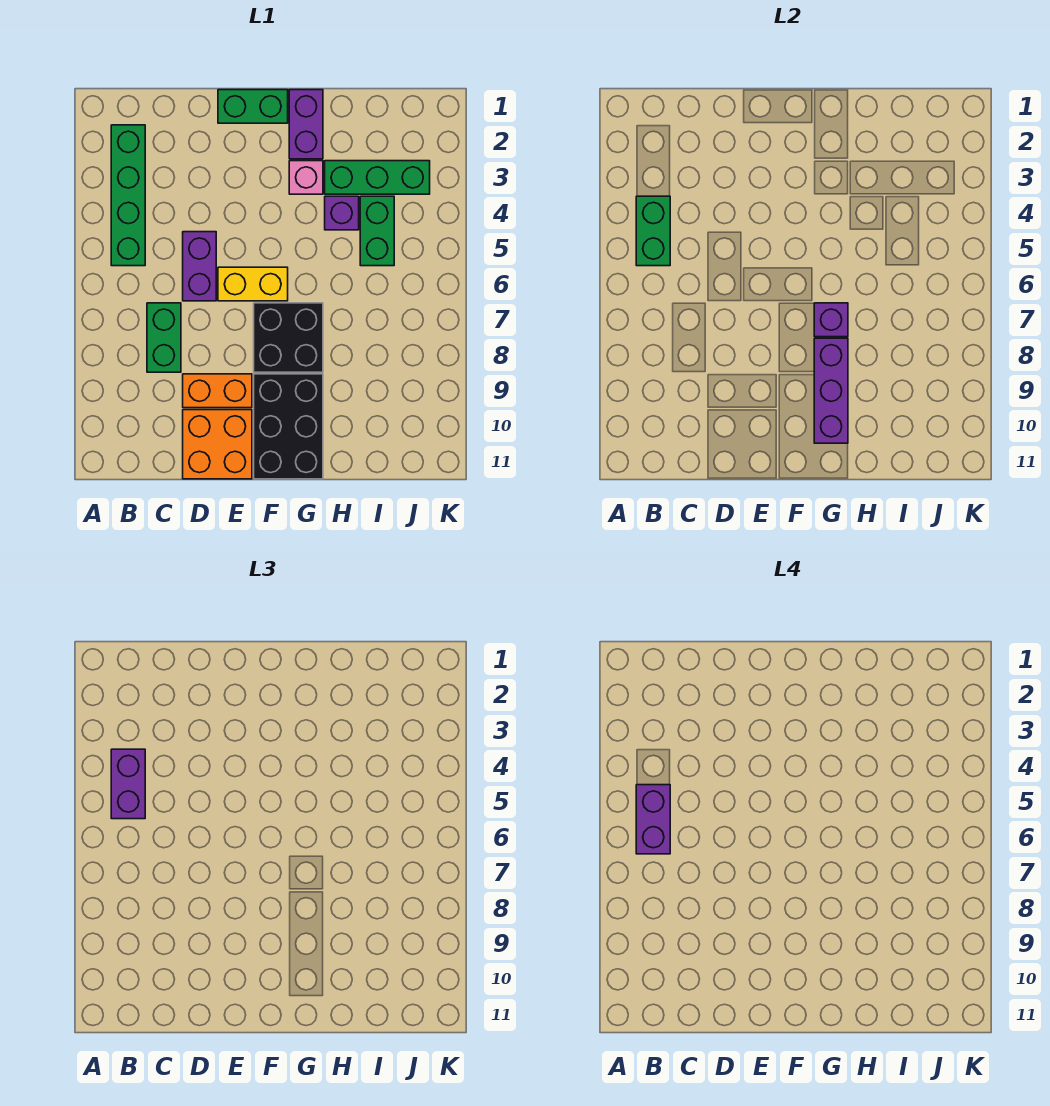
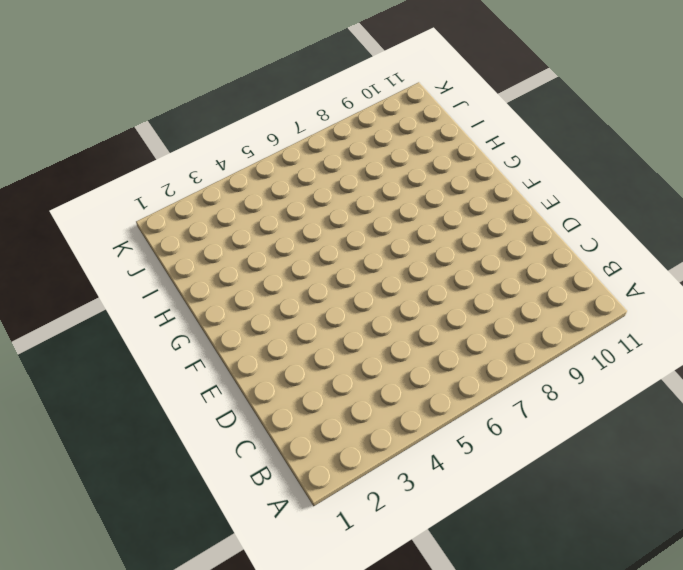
none -> green 1x4 brick [111,125,145,266]
none -> green 1x2 brick [147,303,181,372]
none -> purple 1x2 brick [183,232,216,301]

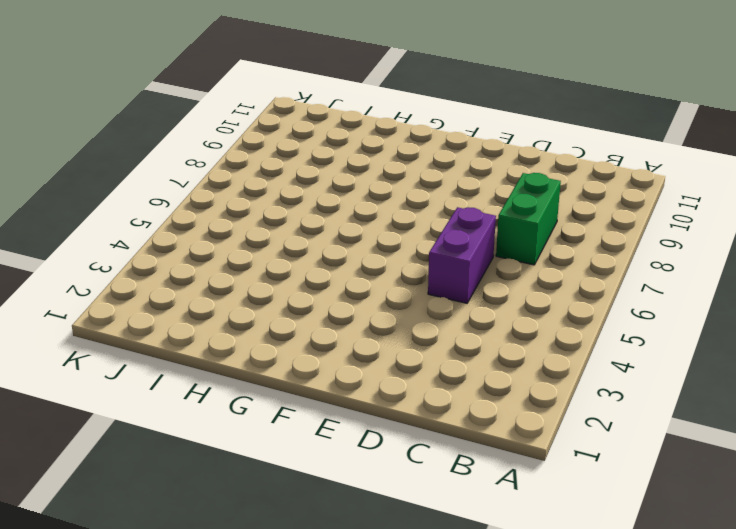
none -> green 1x4 brick [111,125,145,266]
none -> orange 1x2 brick [183,374,252,408]
none -> orange 2x2 brick [183,410,252,479]

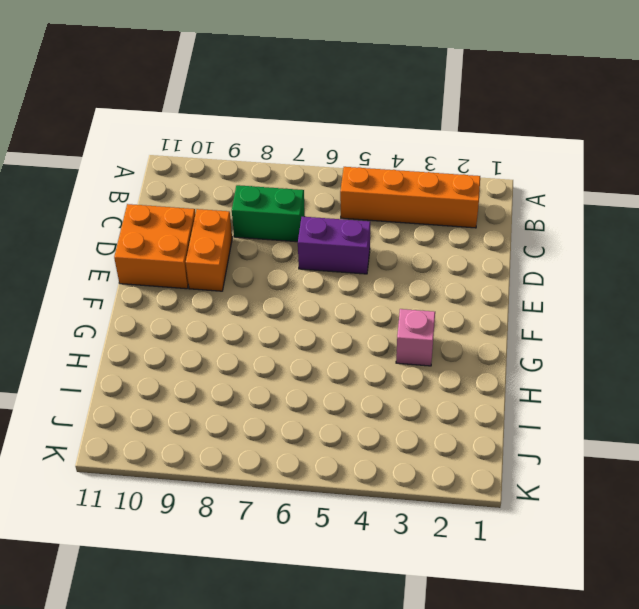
orange 1x4 brick [340,167,480,228] -> green 1x4 brick [111,125,145,266]
none -> green 1x2 brick [218,90,288,123]
none -> yellow 1x2 brick [218,267,288,301]
none -> black 2x2 brick [254,303,323,372]

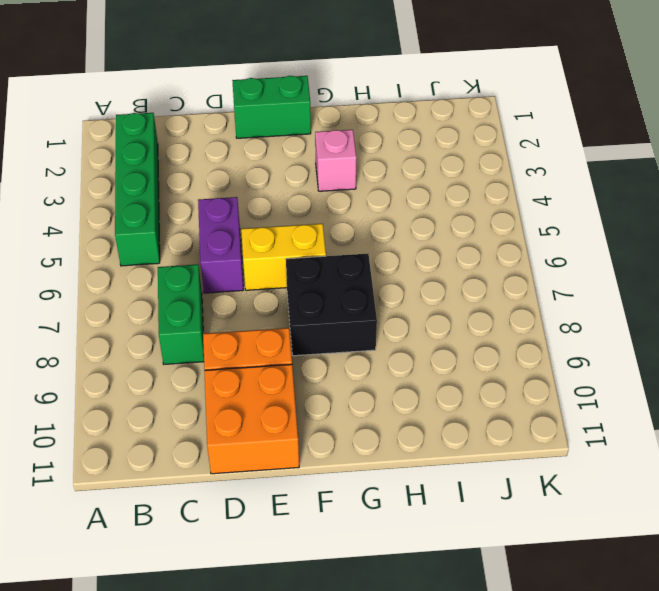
none -> black 2x3 brick [254,374,323,479]
none -> purple 1x2 brick [289,90,323,159]
none -> green 1x3 brick [325,161,430,194]

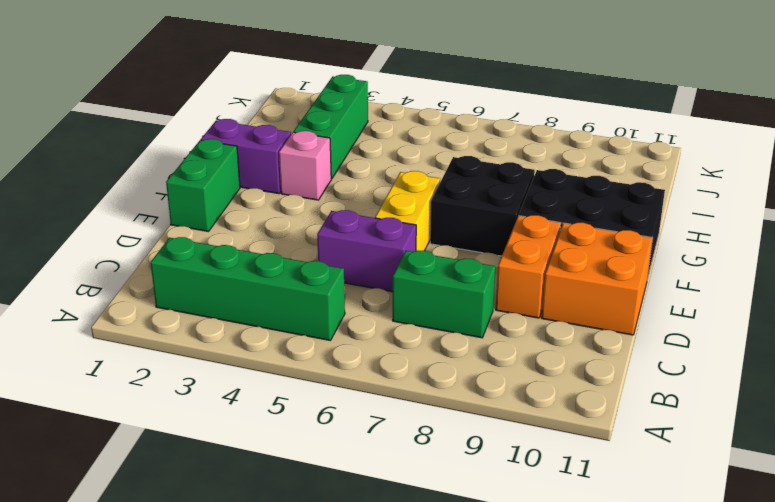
none -> purple 1x1 brick [325,196,359,230]
none -> green 1x2 brick [360,196,394,266]
none -> green 1x2 brick [636,196,670,266]

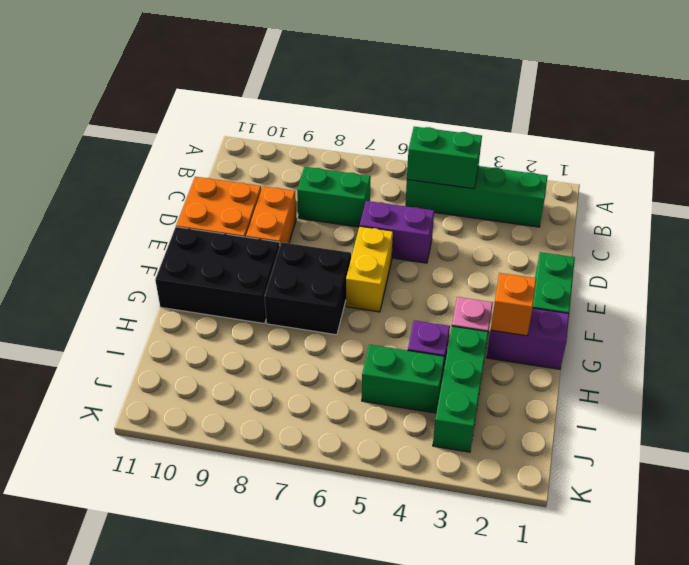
orange 1x1 brick [491,273,536,336] -> none
none -> purple 1x1 brick [814,303,848,337]
none -> purple 1x3 brick [814,338,848,443]
none -> purple 1x2 brick [111,749,145,819]

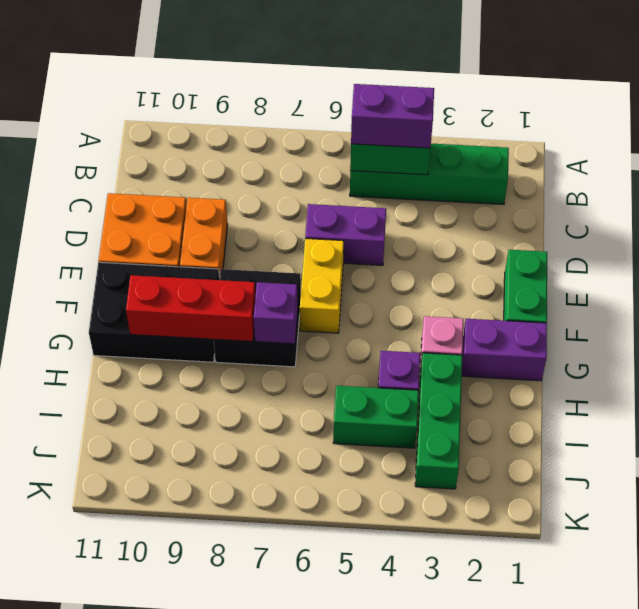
red 1x3 brick [126,275,256,341] -> purple 1x3 brick [814,338,848,443]
none -> green 1x2 brick [147,303,181,372]
none -> purple 1x2 brick [636,785,670,854]

